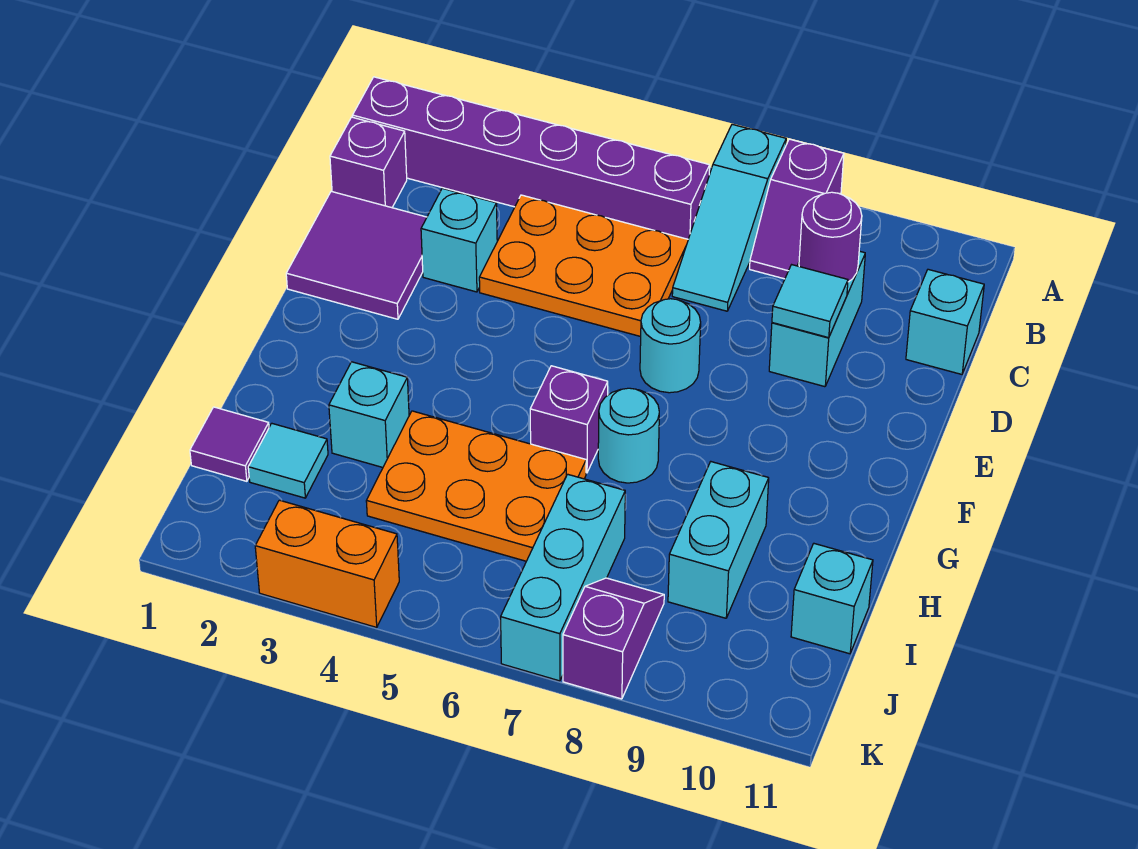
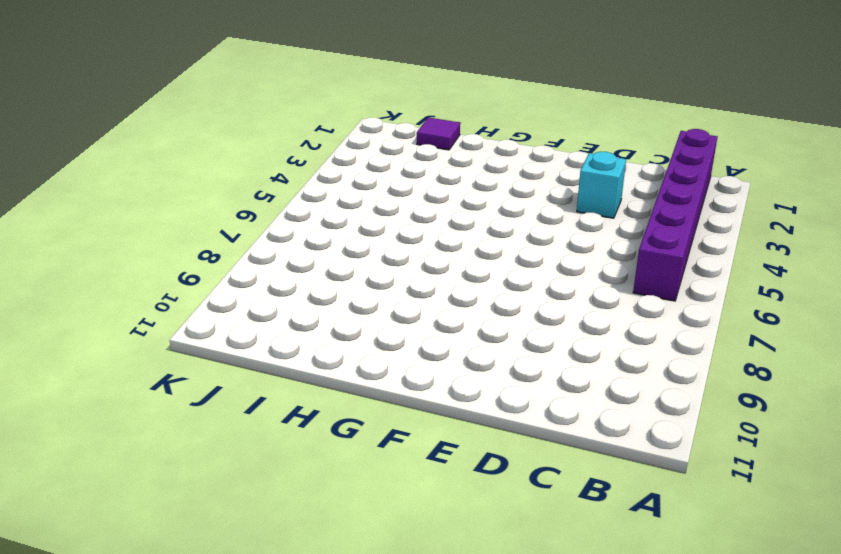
none -> cyan 1x3 slope [672,124,786,311]
none -> purple 1x2 slope [750,139,844,279]
none -> purple 1x1 brick [330,117,407,208]

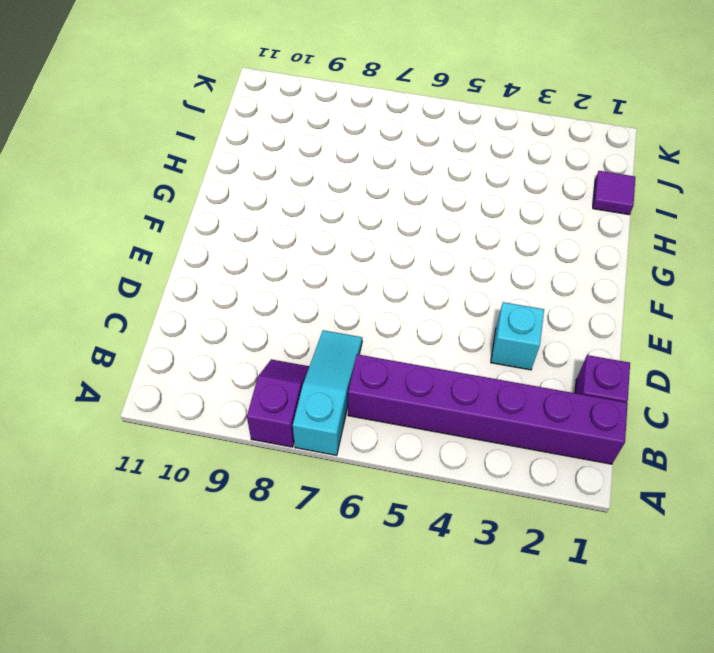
none -> orange 2x3 plate [479,195,688,337]
none -> cyan 1x2 brick [769,251,865,387]
none -> cyan 1x1 brick [906,269,984,374]

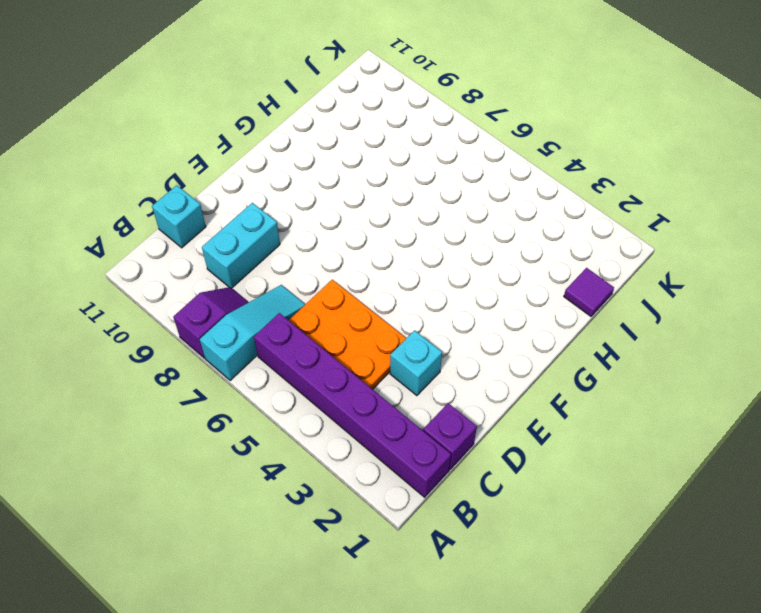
none -> purple 2x2 tile [286,191,427,319]
none -> cyan 1x1 round brick [640,299,701,393]
none -> purple 1x1 brick [530,366,608,473]

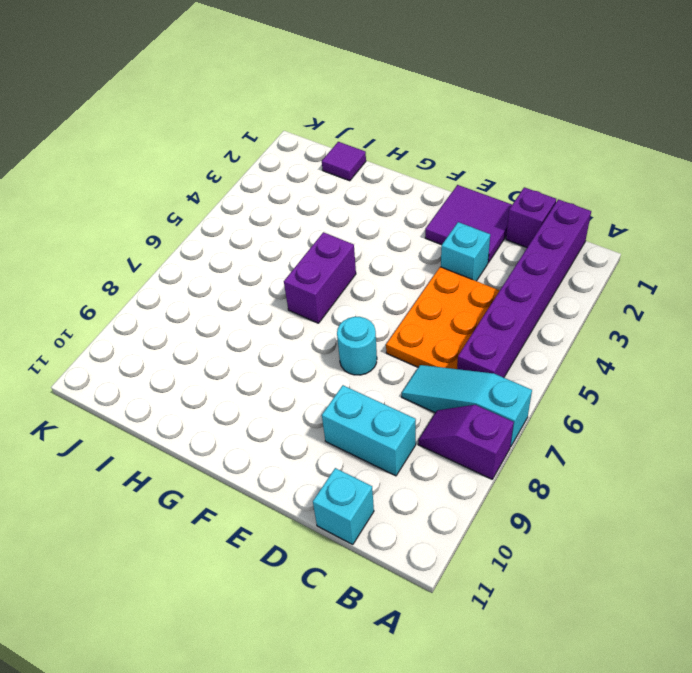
purple 1x2 brick [284,232,356,323] -> purple 1x1 brick [530,366,608,473]
none -> cyan 1x1 round brick [598,388,659,483]
none -> cyan 1x1 brick [329,362,409,467]
none -> orange 2x3 plate [366,411,586,561]

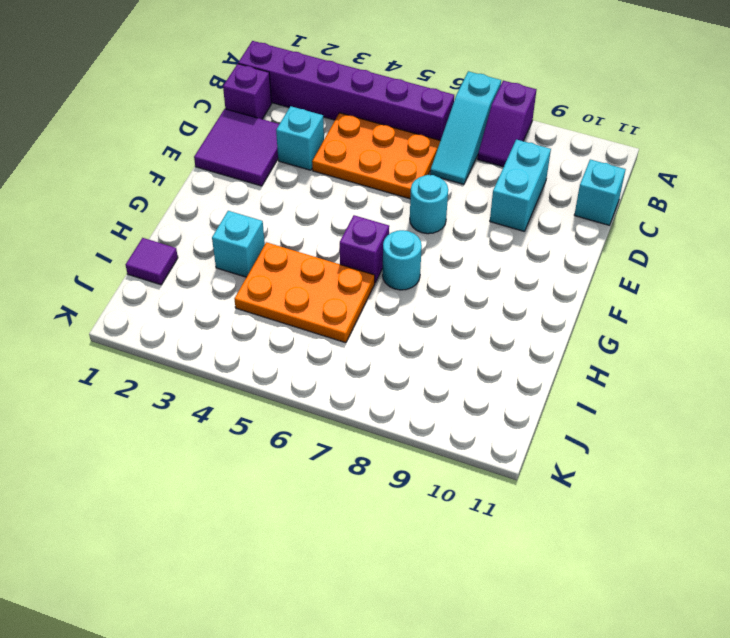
none -> cyan 1x2 brick [668,462,769,618]
none -> cyan 1x1 tile [248,423,328,498]
none -> cyan 1x3 brick [501,474,625,681]

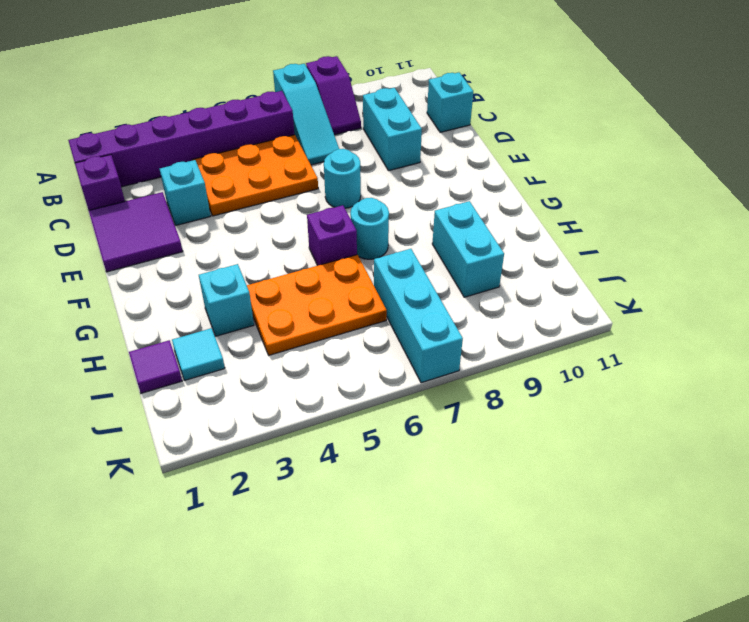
none -> cyan 1x1 brick [791,544,873,654]
none -> purple 1x2 slope [563,578,664,699]
none -> orange 1x2 brick [255,500,399,627]

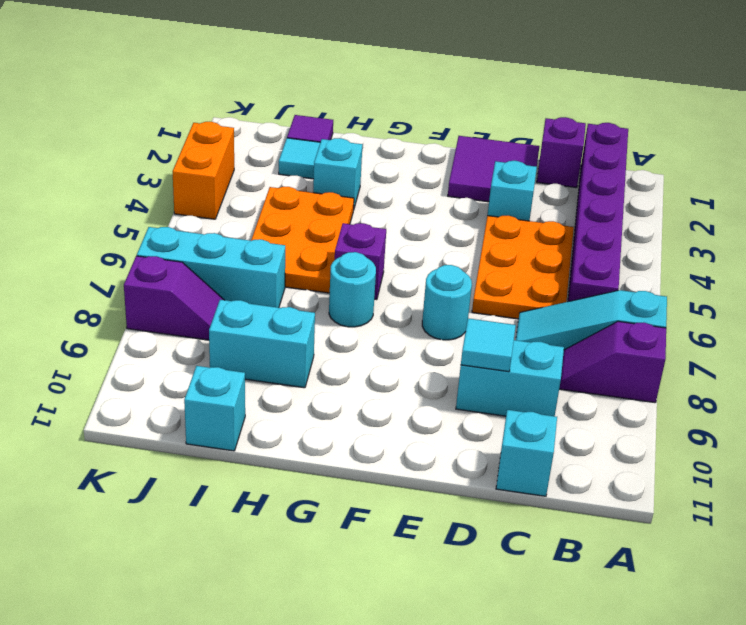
none -> purple 1x1 round brick [799,192,862,282]

